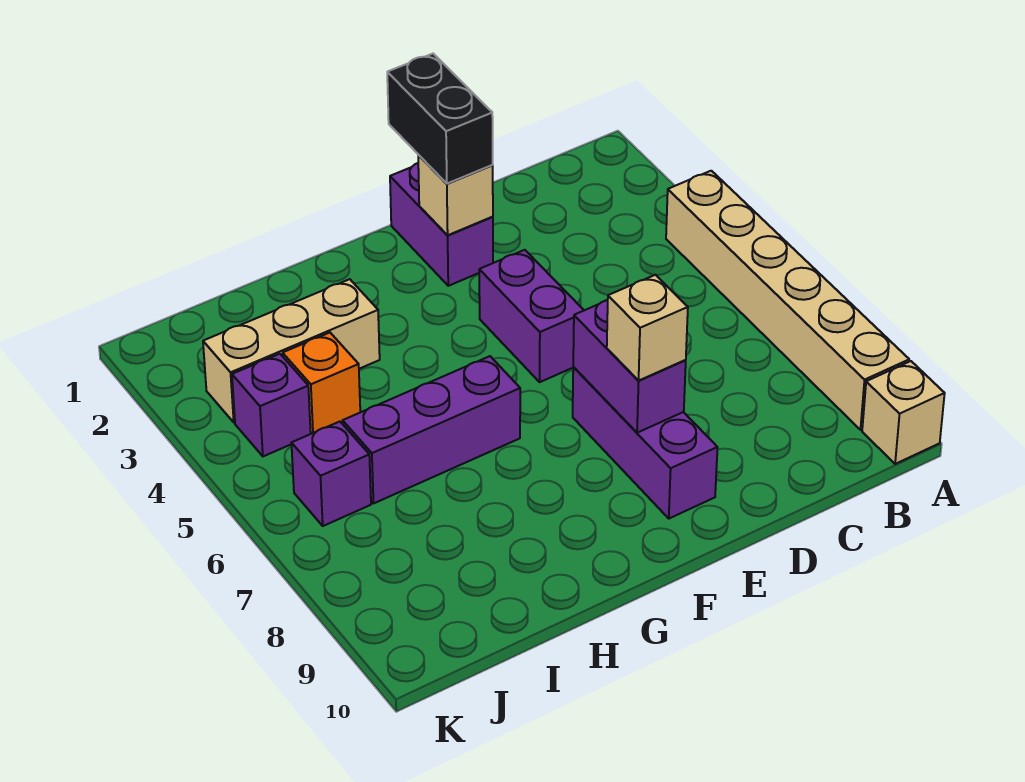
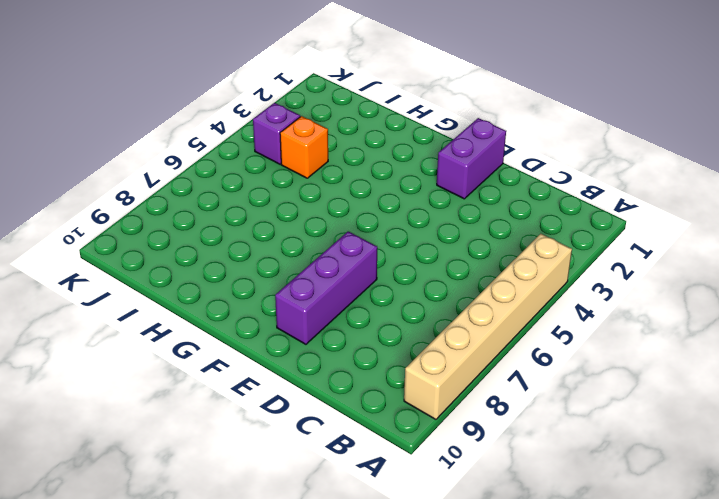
none -> tan 1x1 brick [862,361,945,464]
none -> purple 1x2 brick [479,250,584,382]
none -> purple 1x3 brick [343,356,520,503]

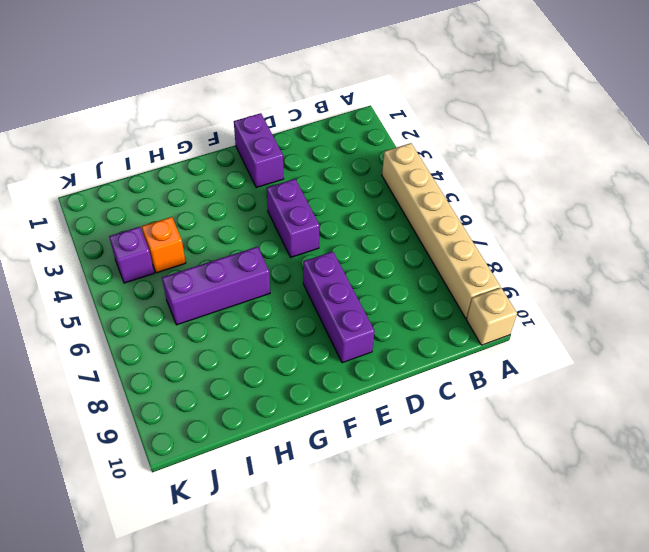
none -> tan 1x3 brick [203,279,380,422]
none -> purple 1x1 brick [291,422,371,526]
none -> tan 1x1 brick [418,155,493,235]

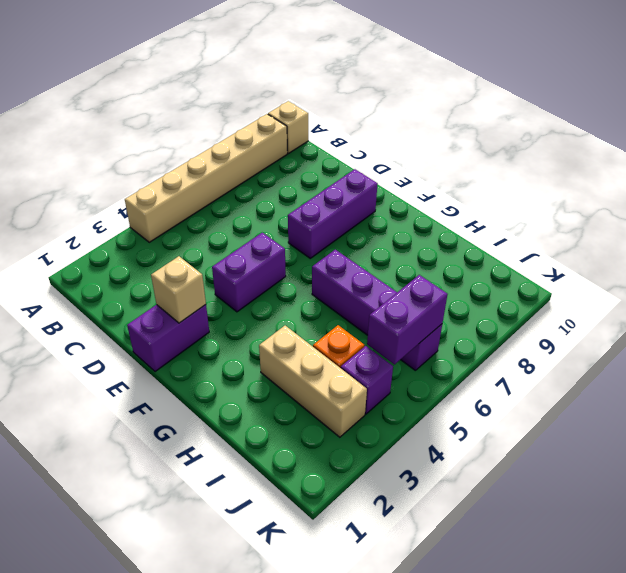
purple 1x2 brick [367,275,448,365] -> purple 1x2 brick moved to [573,300,686,433]
none -> black 1x2 brick [387,54,493,183]
none -> tan 1x1 brick [607,275,688,380]

